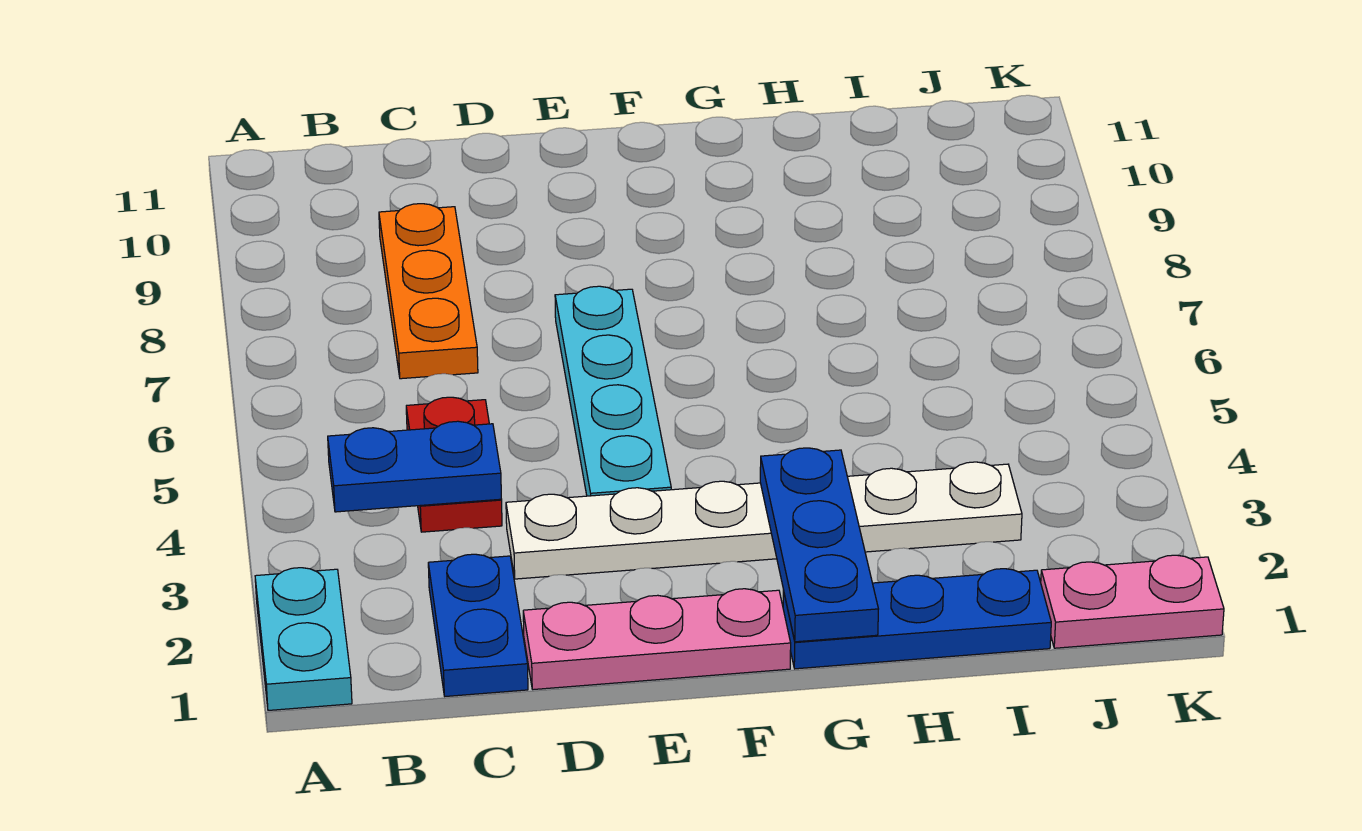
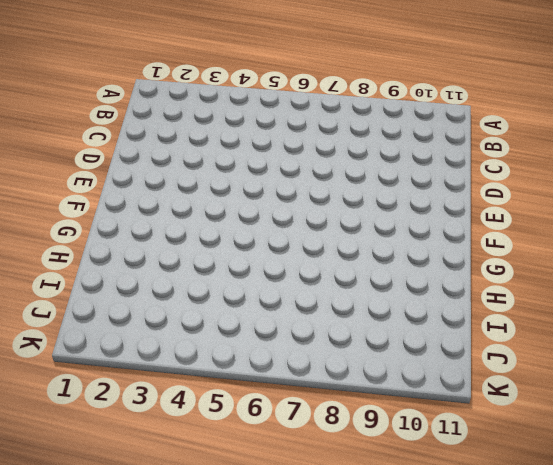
none -> cyan 1x2 plate [255,568,352,710]
none -> blue 1x2 plate [428,554,528,696]

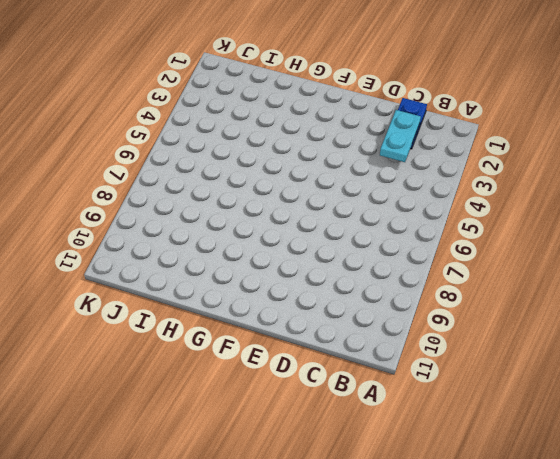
cyan 1x2 plate [380,110,421,162] -> cyan 1x2 plate moved to [255,568,352,710]
none -> red 1x2 plate [406,397,502,532]
none -> orange 1x3 plate [379,204,478,379]

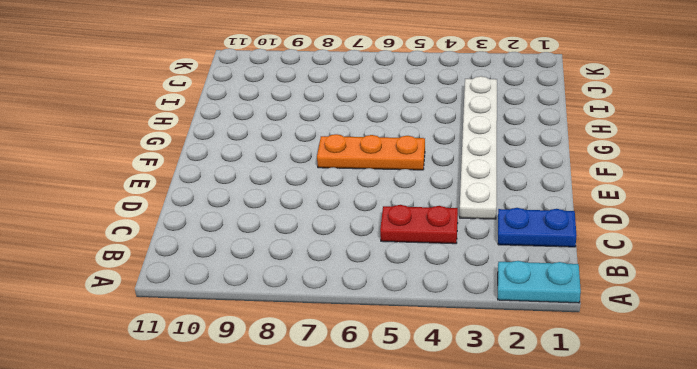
orange 1x3 plate [317,134,425,170] -> orange 1x3 plate moved to [379,204,478,379]
none -> pink 1x3 plate [523,589,791,690]
none -> cyan 1x4 plate [555,286,671,496]

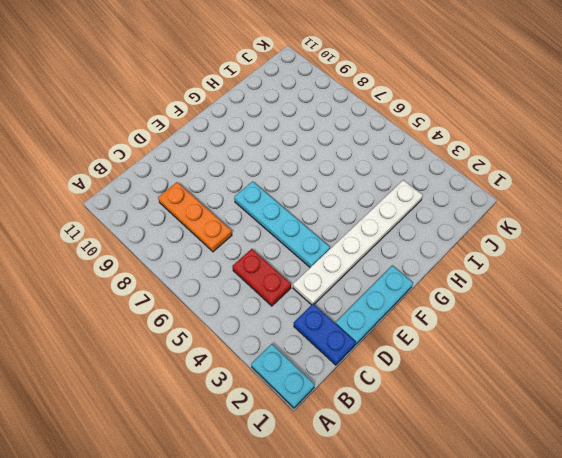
cyan 1x3 plate [335,266,413,344] -> pink 1x3 plate [523,589,791,690]
none -> blue 1x3 plate [783,569,1051,669]
none -> pink 1x2 plate [1041,555,1224,648]

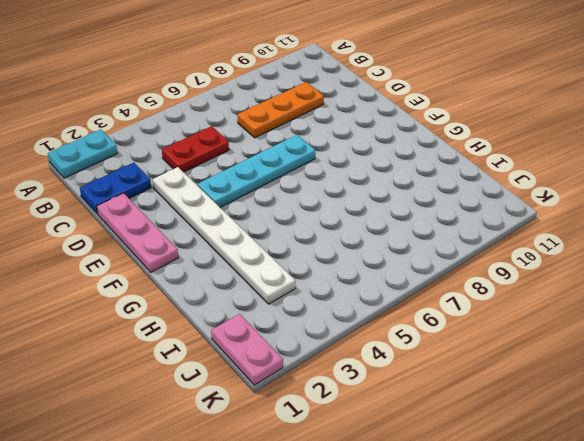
none -> blue 1x3 plate [783,569,1051,669]
none -> blue 1x2 plate [328,421,501,512]

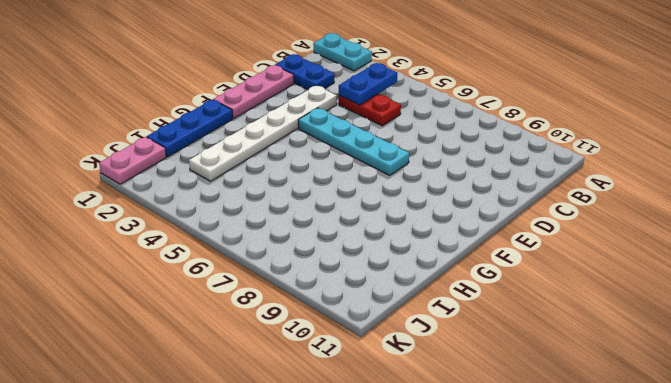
none -> orange 1x3 plate [379,204,478,379]
none -> blue 1x3 plate [760,448,878,642]

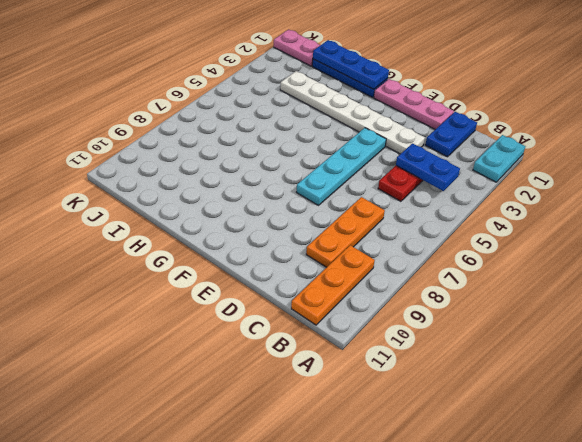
orange 1x3 plate [291,245,375,325] -> none
blue 1x3 plate [313,40,389,89] -> blue 1x3 plate turned to [760,448,878,642]

